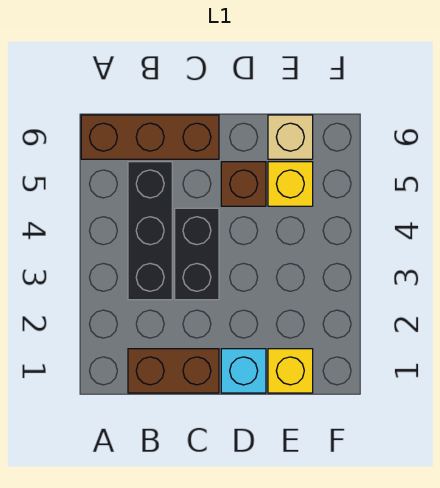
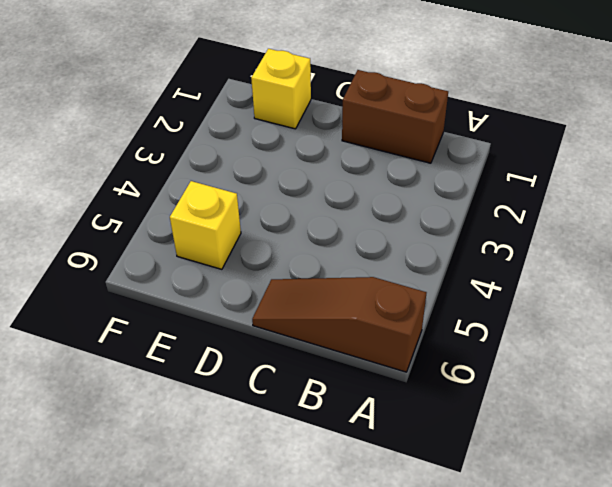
brown 1x3 slope [252,277,427,372] -> brown 1x3 brick [81,115,219,159]
none -> black 1x3 brick [128,162,172,300]
none -> black 1x2 brick [175,208,219,300]

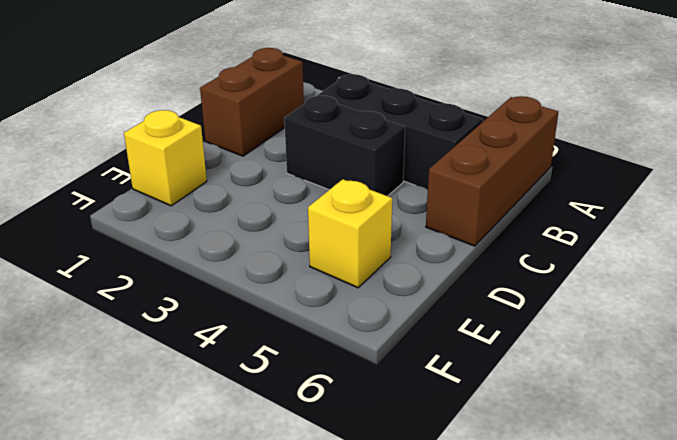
none -> cyan 1x1 brick [221,349,266,393]
none -> brown 1x1 brick [221,162,266,206]

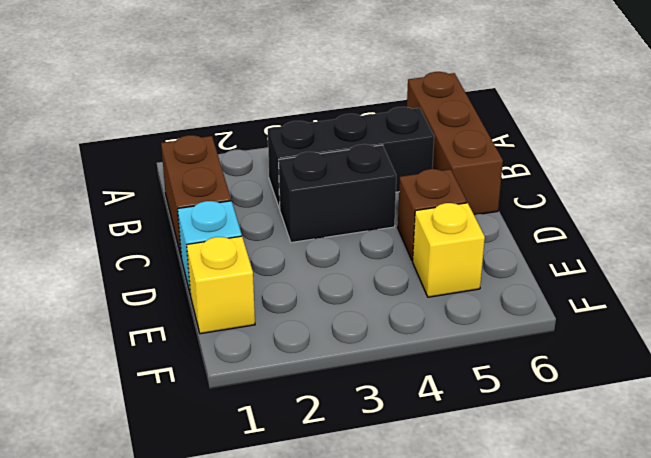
none -> tan 1x1 brick [268,115,313,159]

